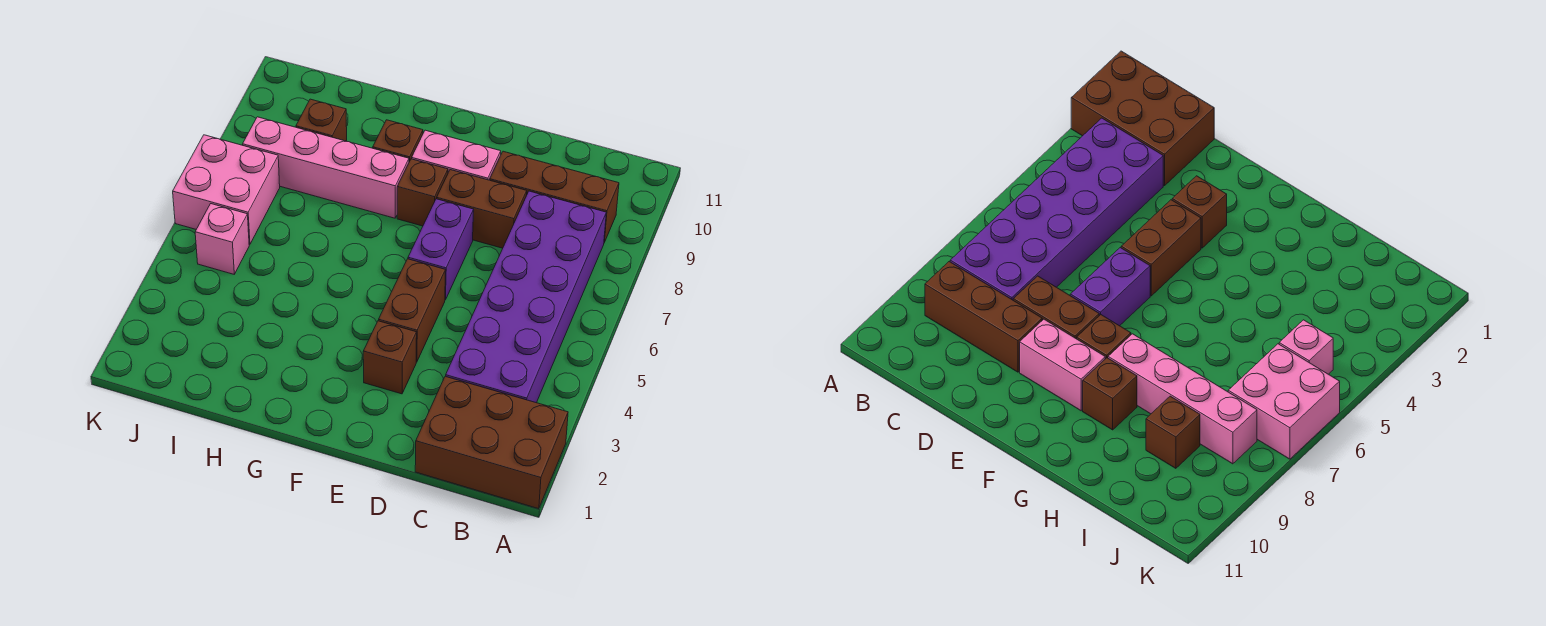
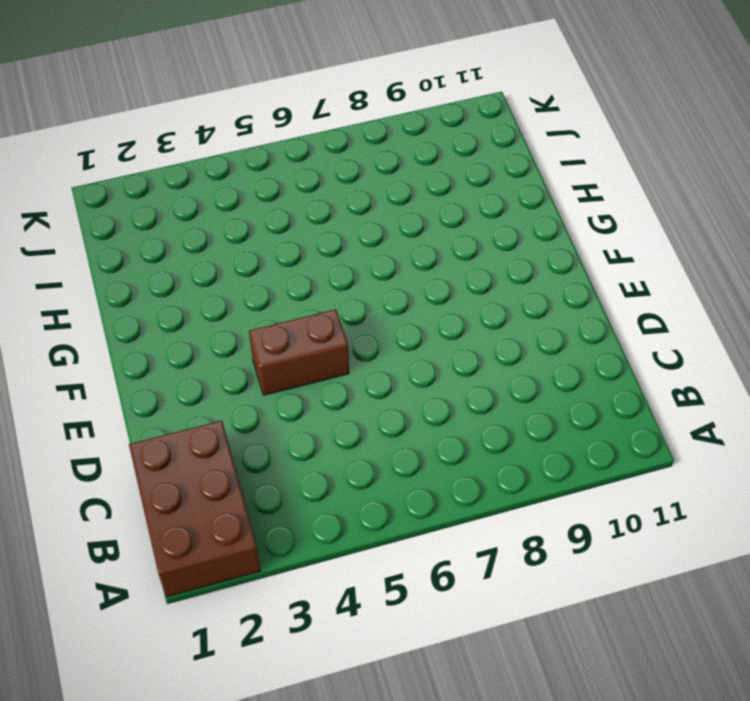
none -> purple 2x6 brick [446,191,606,403]
none -> brown 1x3 brick [490,151,619,242]
none -> brown 1x2 brick [437,170,527,248]

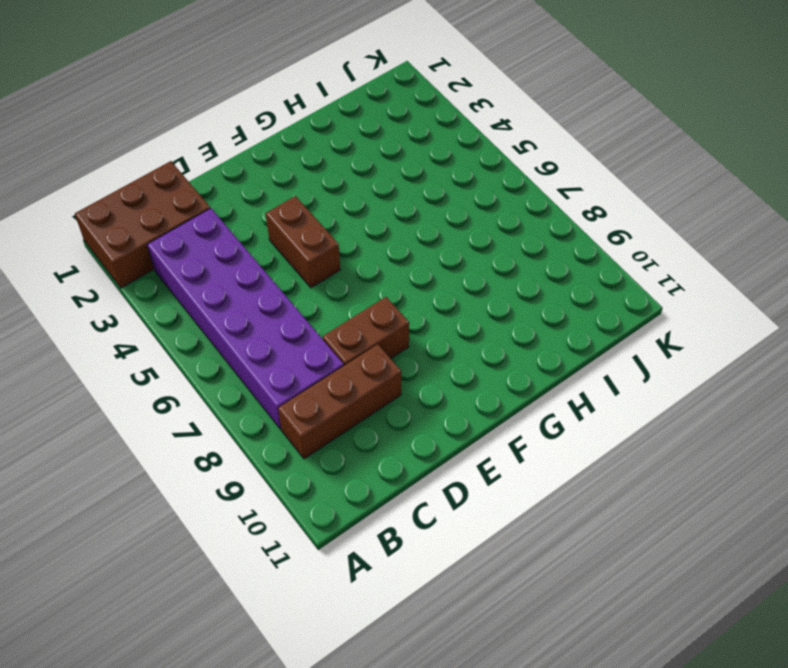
none -> brown 1x1 brick [363,321,417,394]
none -> purple 1x2 brick [408,199,474,300]
none -> pink 1x2 brick [412,130,501,180]

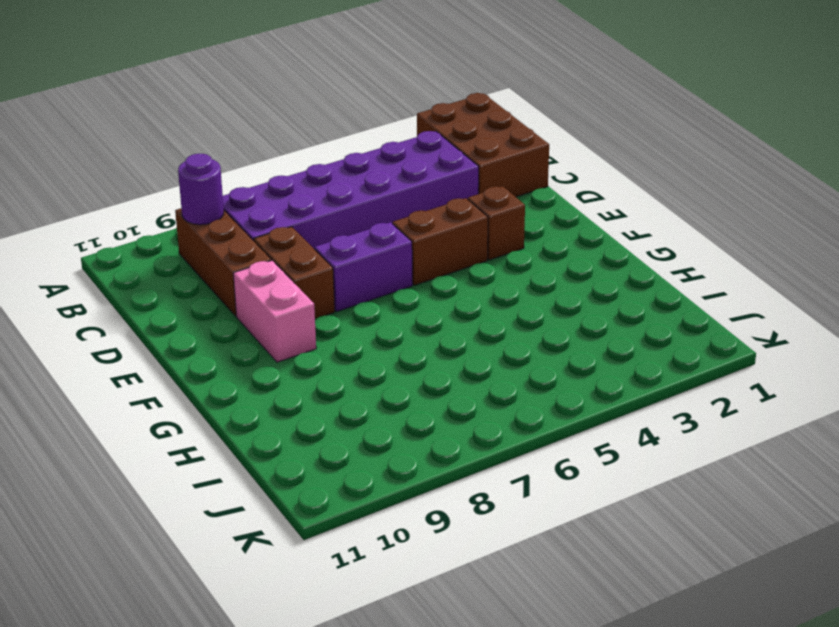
purple 1x1 round brick [178,154,224,225] -> none
none -> brown 1x1 brick [397,159,448,226]
none -> pink 1x4 brick [243,117,409,218]
none -> brown 1x1 brick [373,120,423,162]

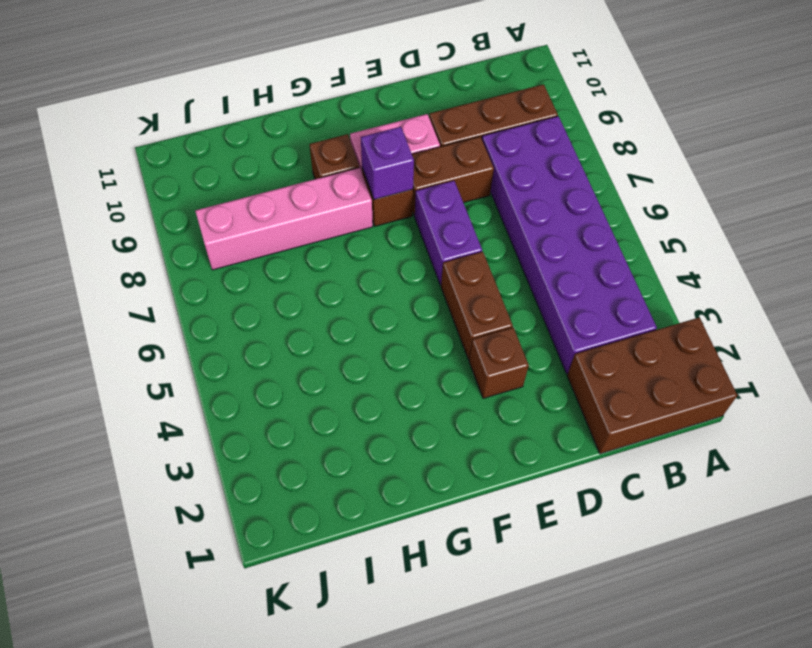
purple 1x1 brick [361,127,414,200] -> none
none -> brown 1x1 brick [296,99,347,141]
none -> pink 1x1 brick [195,204,249,274]
none -> pink 2x2 brick [173,135,280,245]

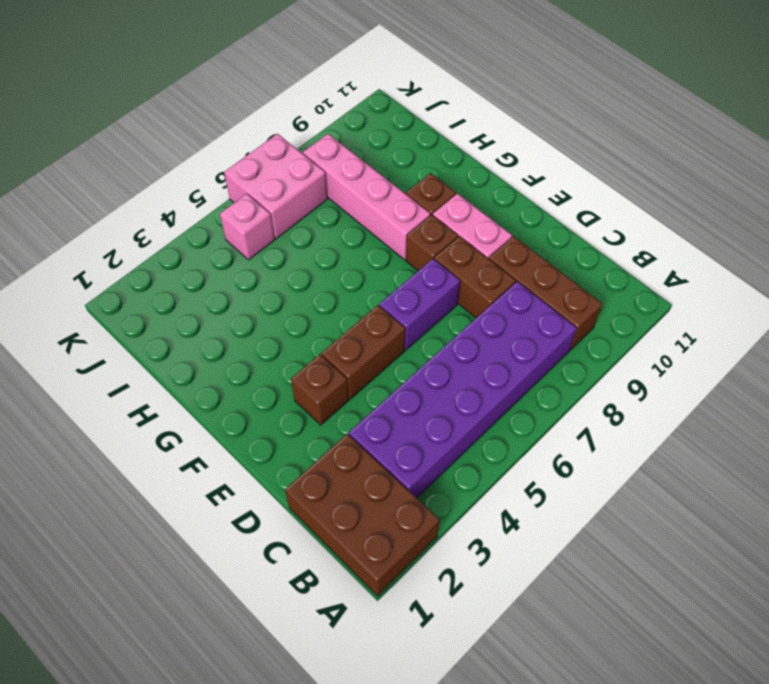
none -> brown 1x1 brick [296,99,347,141]

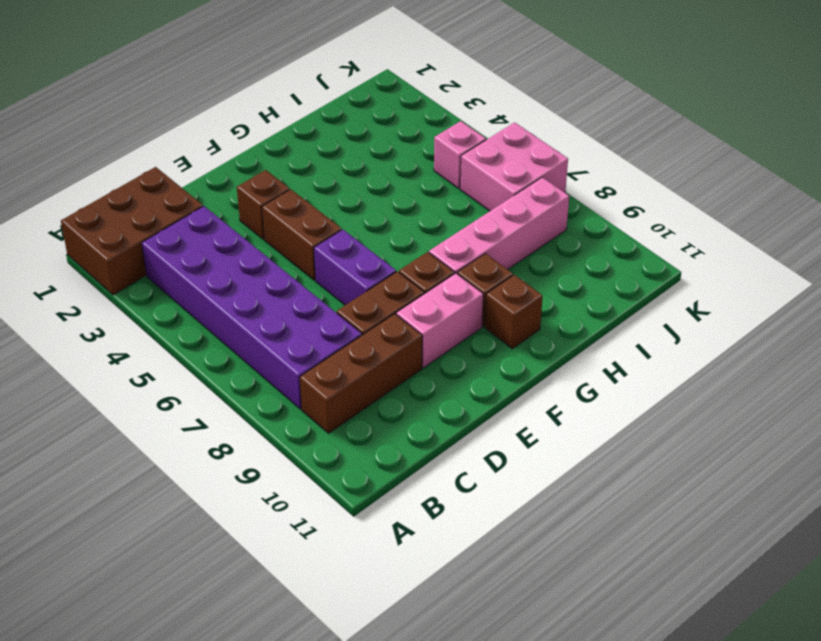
brown 1x1 brick [485,275,543,349] -> brown 1x1 brick moved to [296,99,347,141]

